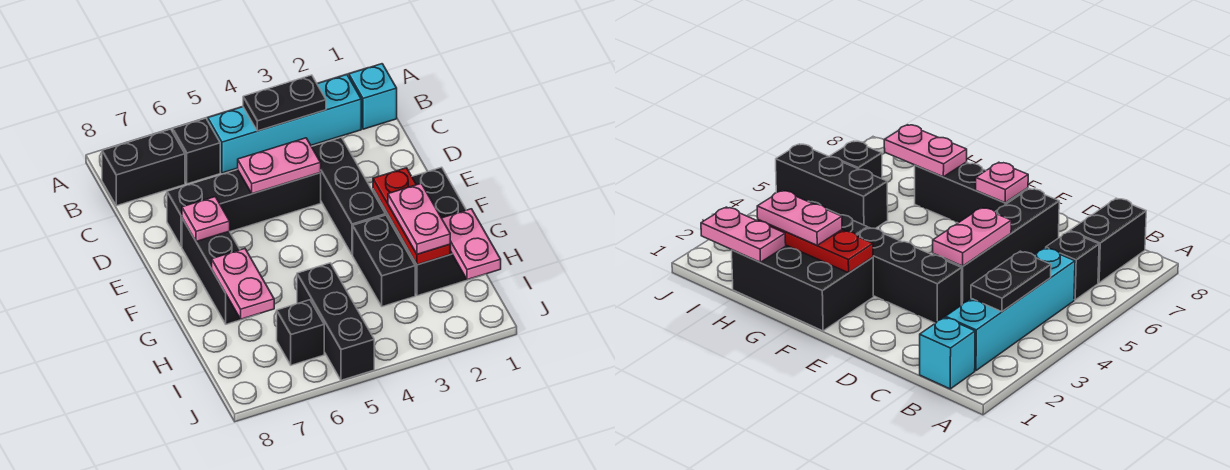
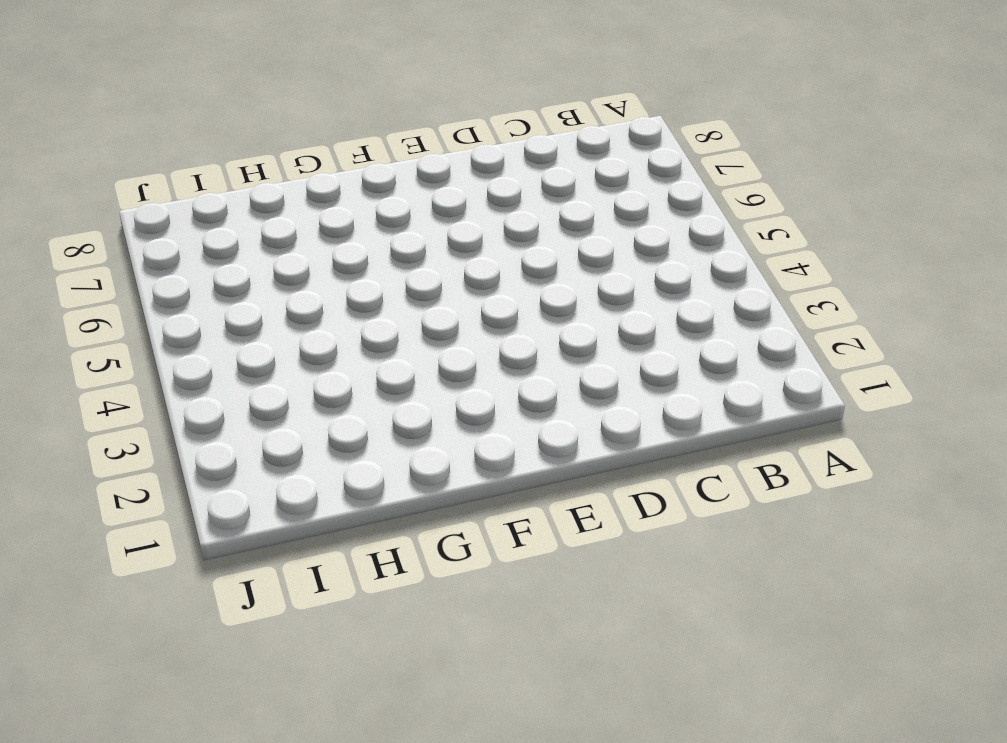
none -> cyan 1x1 brick [349,64,397,129]
none -> cyan 1x4 brick [208,75,361,173]
none -> black 1x1 brick [173,118,220,184]

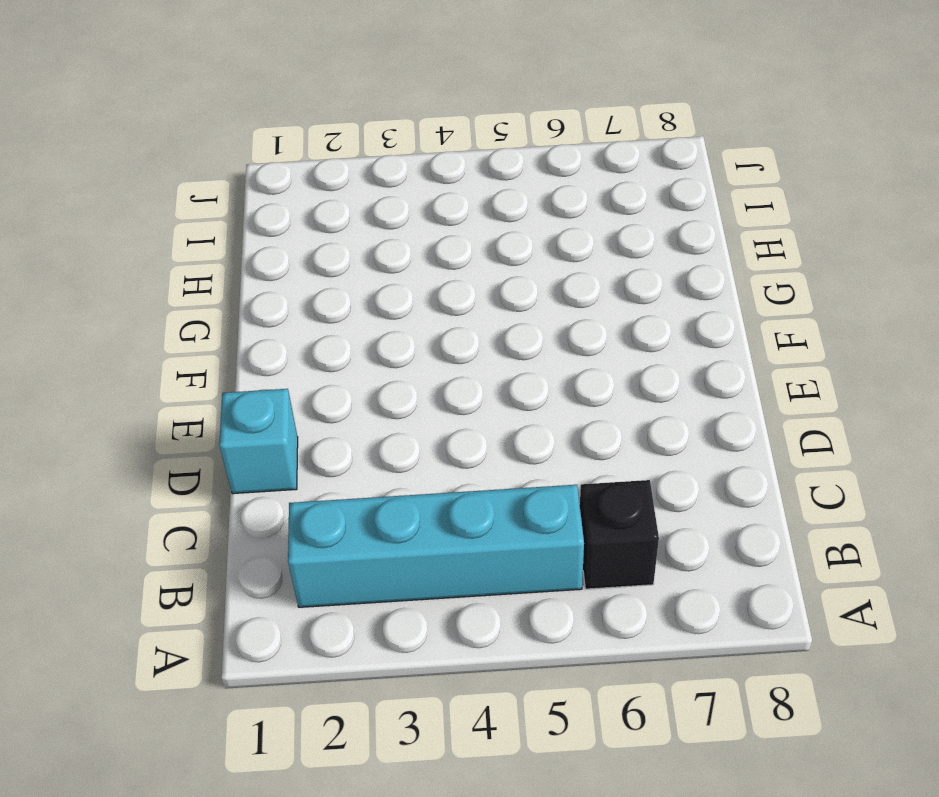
cyan 1x1 brick [219,389,298,494] -> cyan 1x1 brick moved to [349,64,397,129]
none -> black 1x2 brick [102,129,185,206]
none -> black 1x3 brick [312,137,385,255]
none -> black 1x4 brick [167,169,321,247]

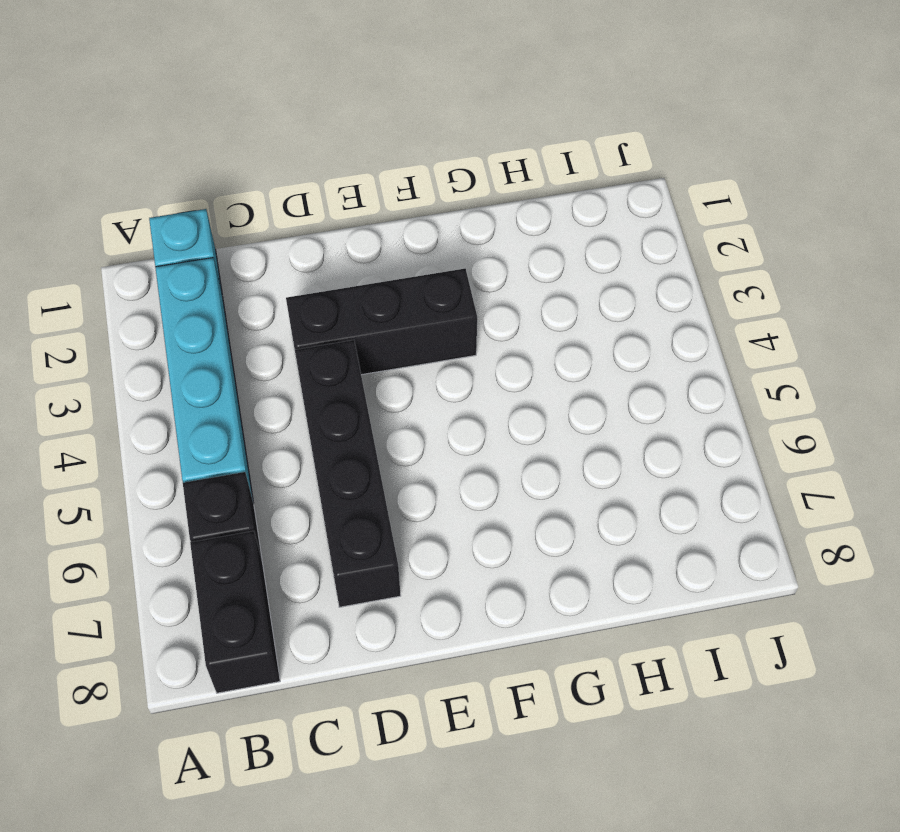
none -> black 1x3 brick [182,218,258,324]
none -> black 2x3 brick [373,167,485,296]
none -> black 1x2 brick [353,215,415,307]

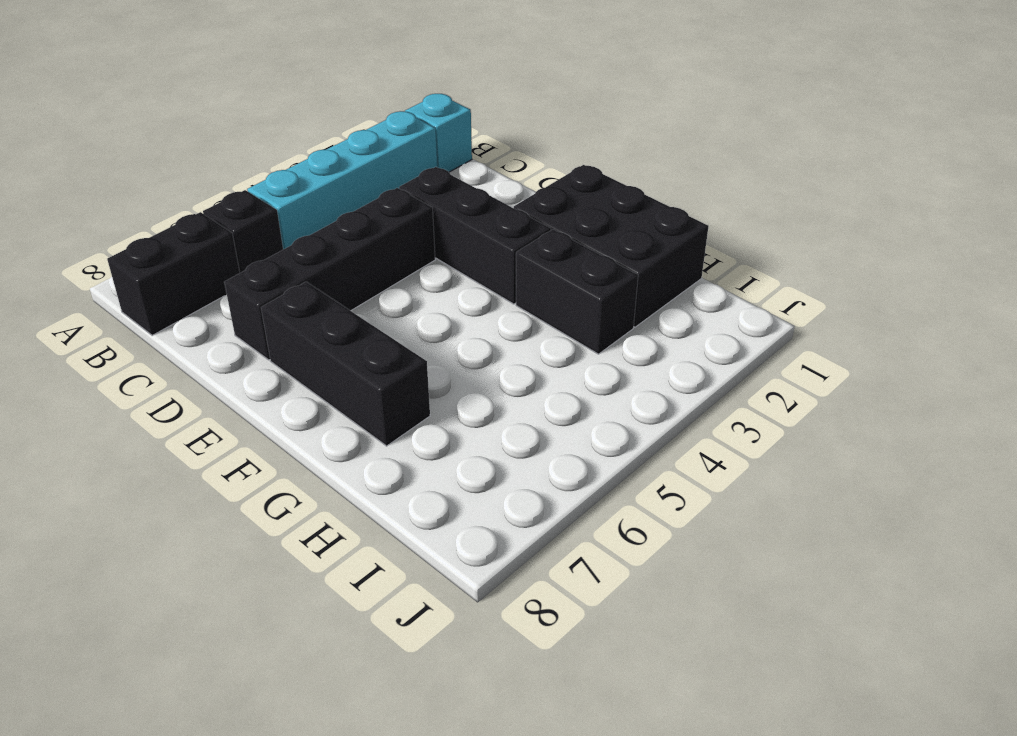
none -> black 1x3 brick [297,263,374,380]
none -> black 1x1 brick [277,300,324,365]
none -> black 1x2 plate [243,75,326,131]

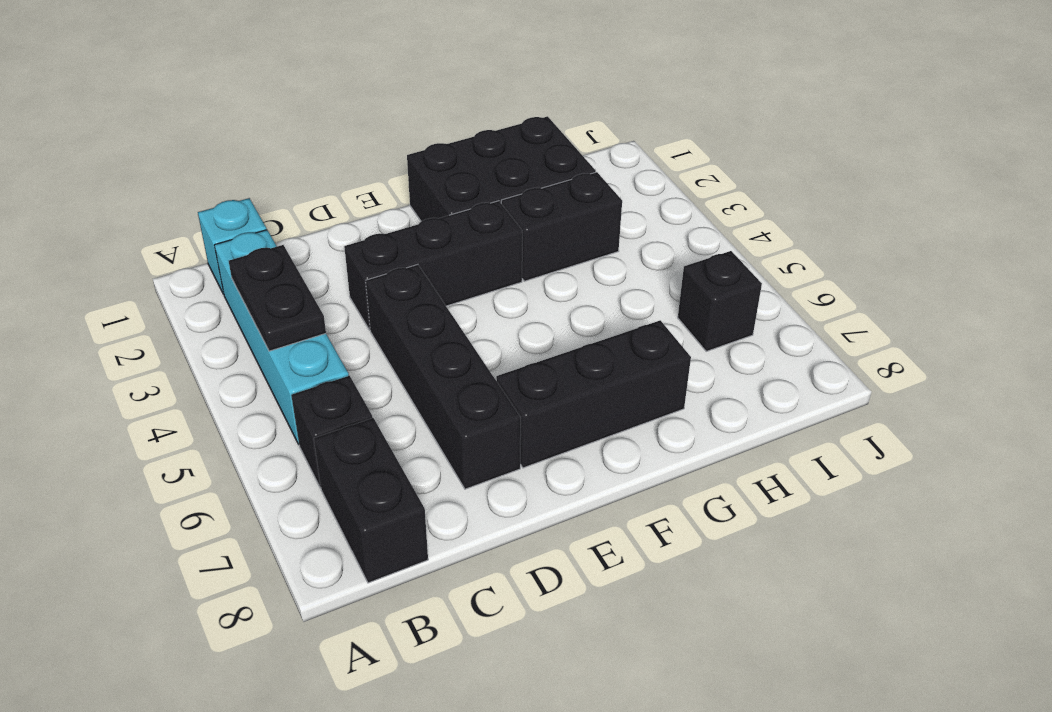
none -> black 1x3 brick [297,263,374,380]
none -> pink 1x2 plate [238,138,321,194]
none -> pink 1x1 plate [182,197,230,241]

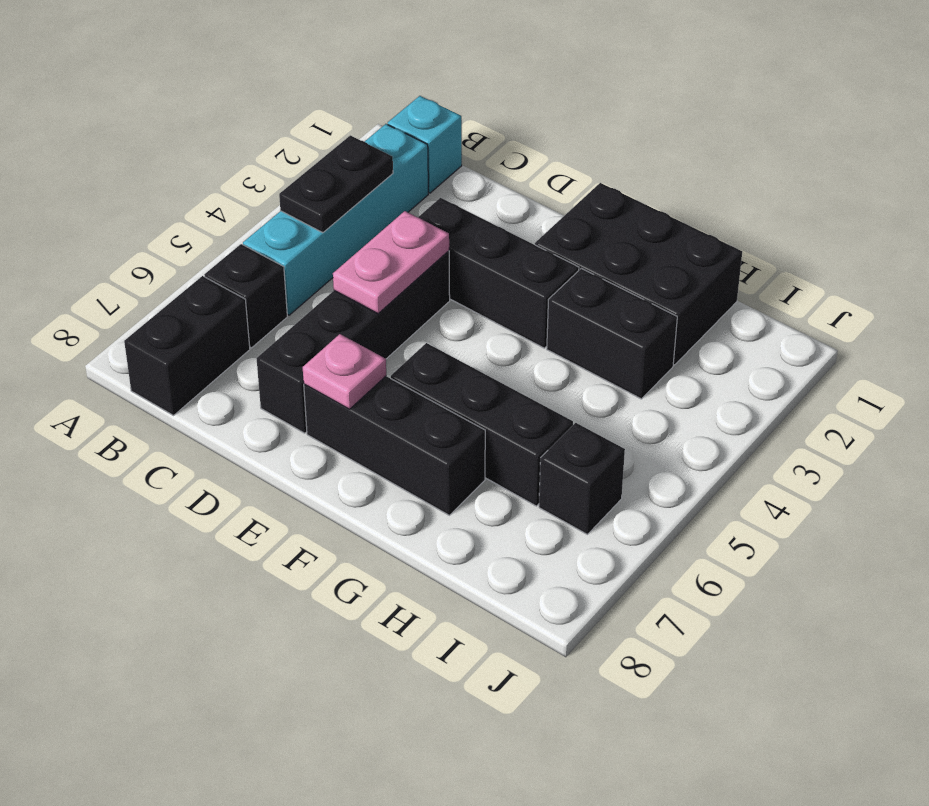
black 1x3 brick [391,343,573,506] -> black 1x3 brick moved to [297,263,374,380]
none -> red 1x3 plate [373,168,450,265]
none -> pink 1x2 plate [212,249,274,319]
none -> pink 1x2 plate [442,209,501,280]

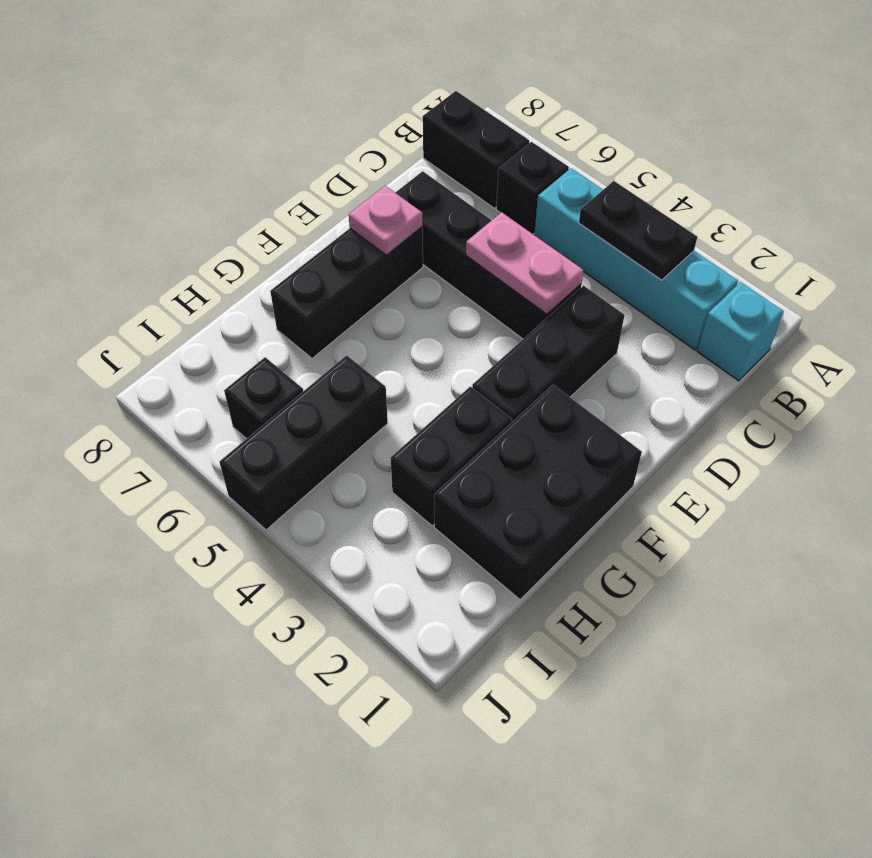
none -> red 1x3 plate [373,168,450,265]
none -> pink 1x2 plate [212,249,274,319]
none -> pink 1x2 plate [442,209,501,280]

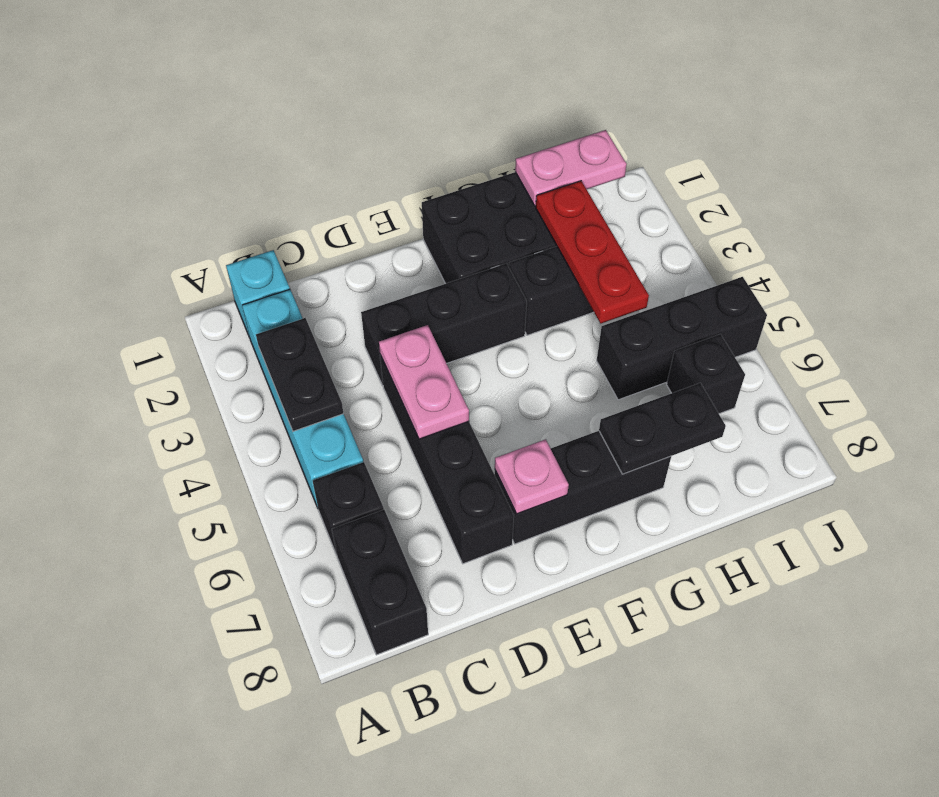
black 1x2 plate [599,383,726,474] -> pink 1x2 plate [212,249,274,319]
red 1x3 plate [536,181,649,323] -> red 1x3 plate turned to [373,168,450,265]
none -> pink 1x2 plate [388,184,450,254]

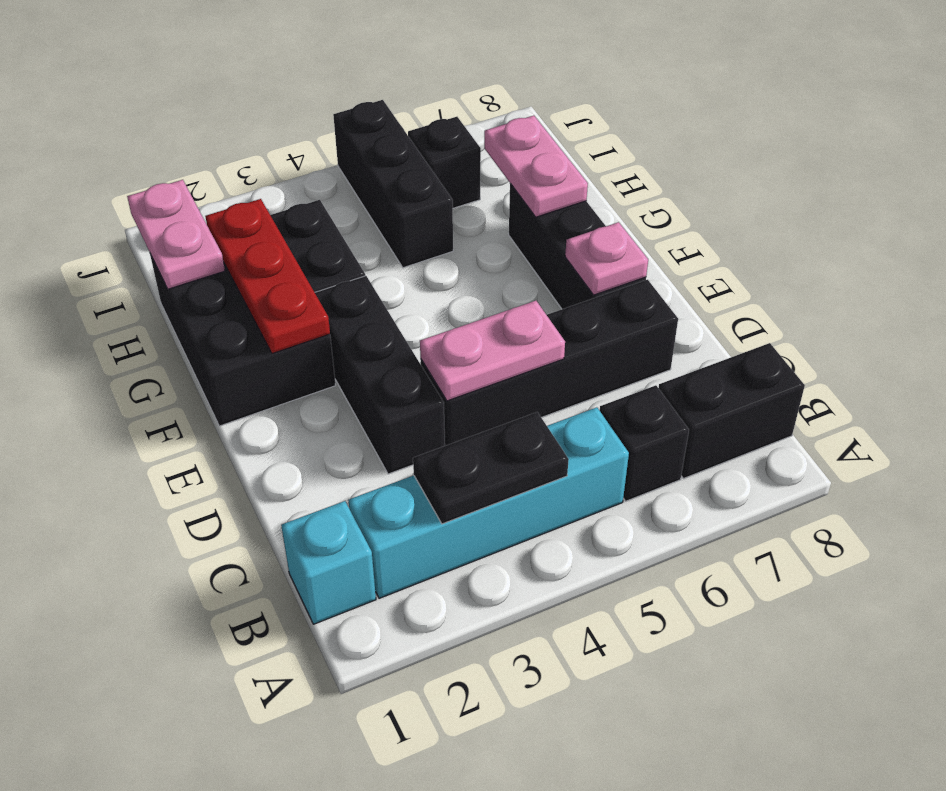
none -> pink 1x2 plate [388,184,450,254]

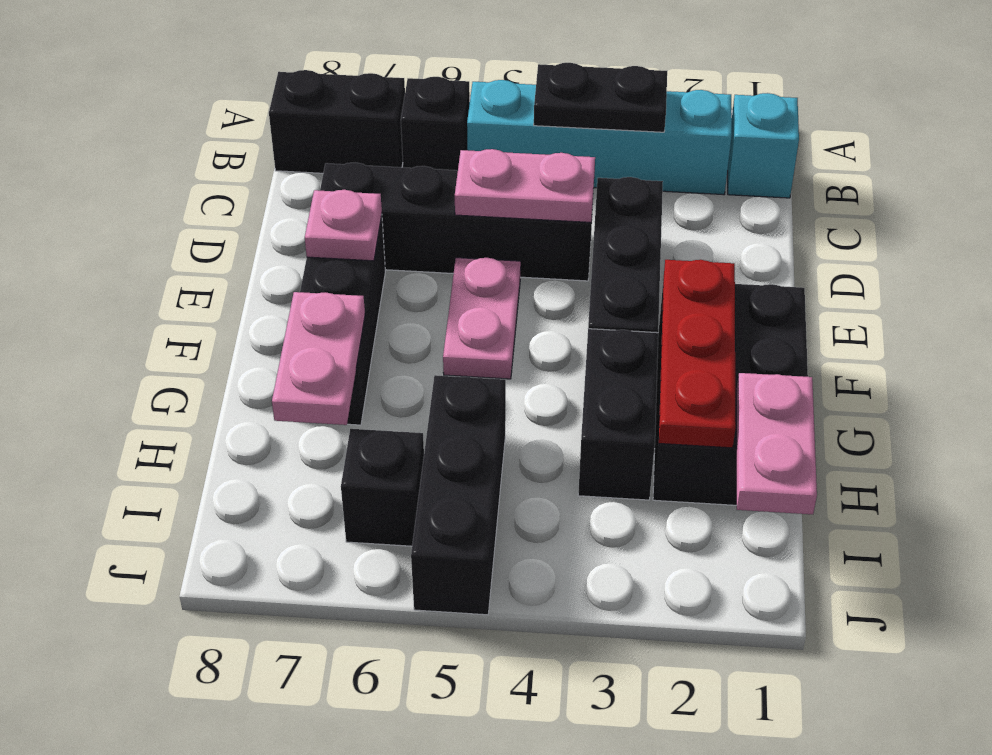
pink 1x2 plate [443,258,521,379] -> pink 1x2 plate moved to [388,184,450,254]

